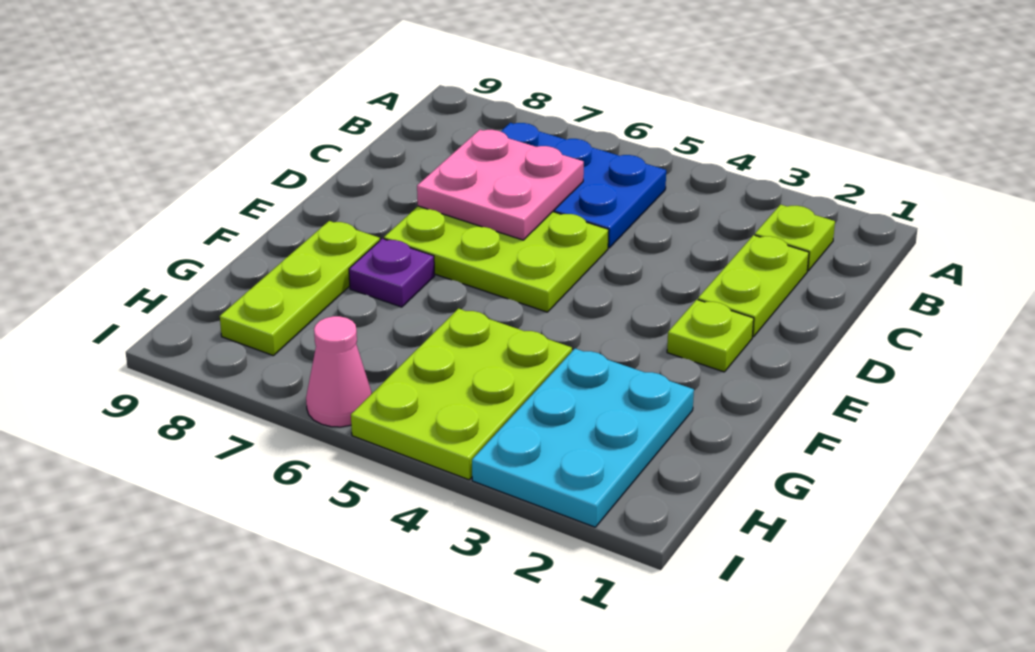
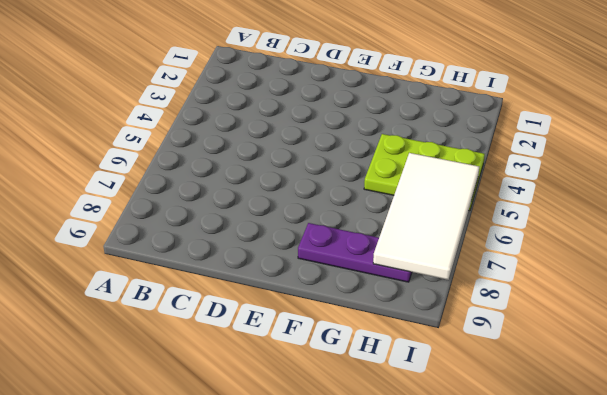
purple 1x3 plate [298,223,412,282] -> lime 1x3 plate [220,221,380,356]
white 2x4 tile [373,153,479,280] -> none
none -> lime 1x1 plate [755,205,835,271]
none -> blue 2x3 plate [501,123,666,248]

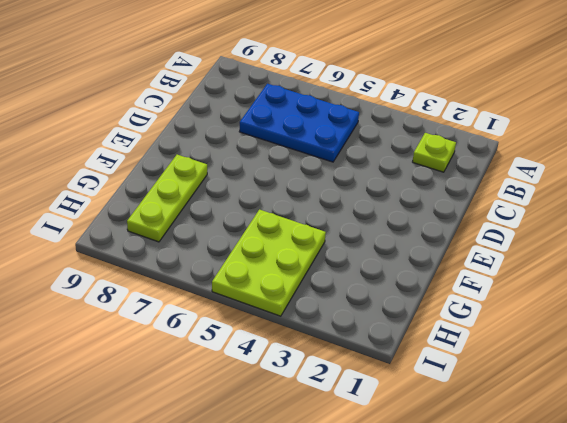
none -> lime 1x2 plate [698,235,809,337]
none -> lime 2x3 plate [384,206,609,312]

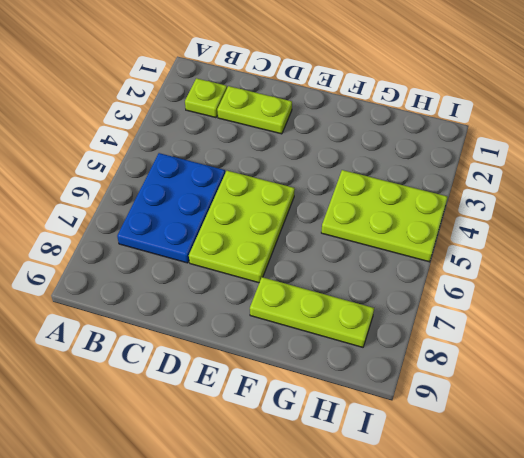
none -> lime 1x1 plate [667,300,754,372]
none -> purple 1x1 plate [349,239,435,307]

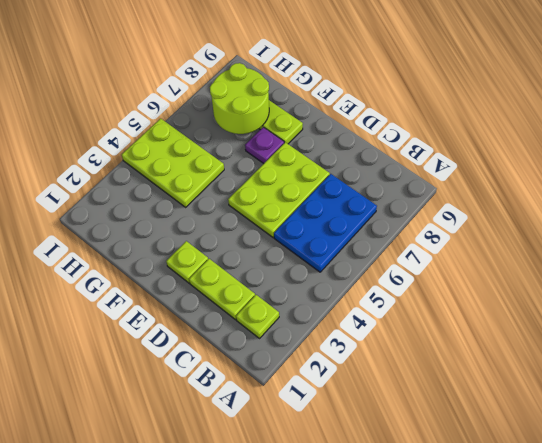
lime 2x2 round brick [210,63,269,134] -> none
none -> cyan 2x3 plate [472,349,694,527]
none -> pink 1x1 cone [306,316,372,427]

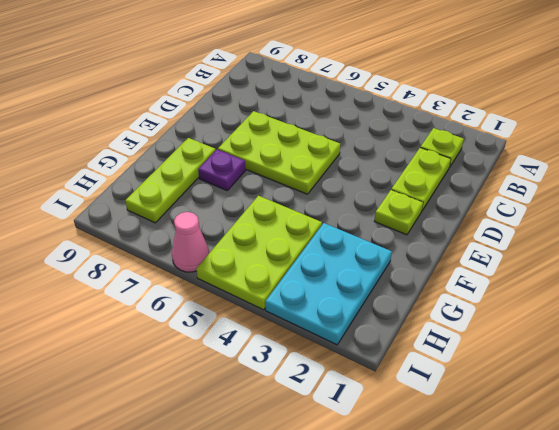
none -> blue 2x3 plate [501,123,666,248]
none -> pink 2x2 plate [417,130,584,240]

